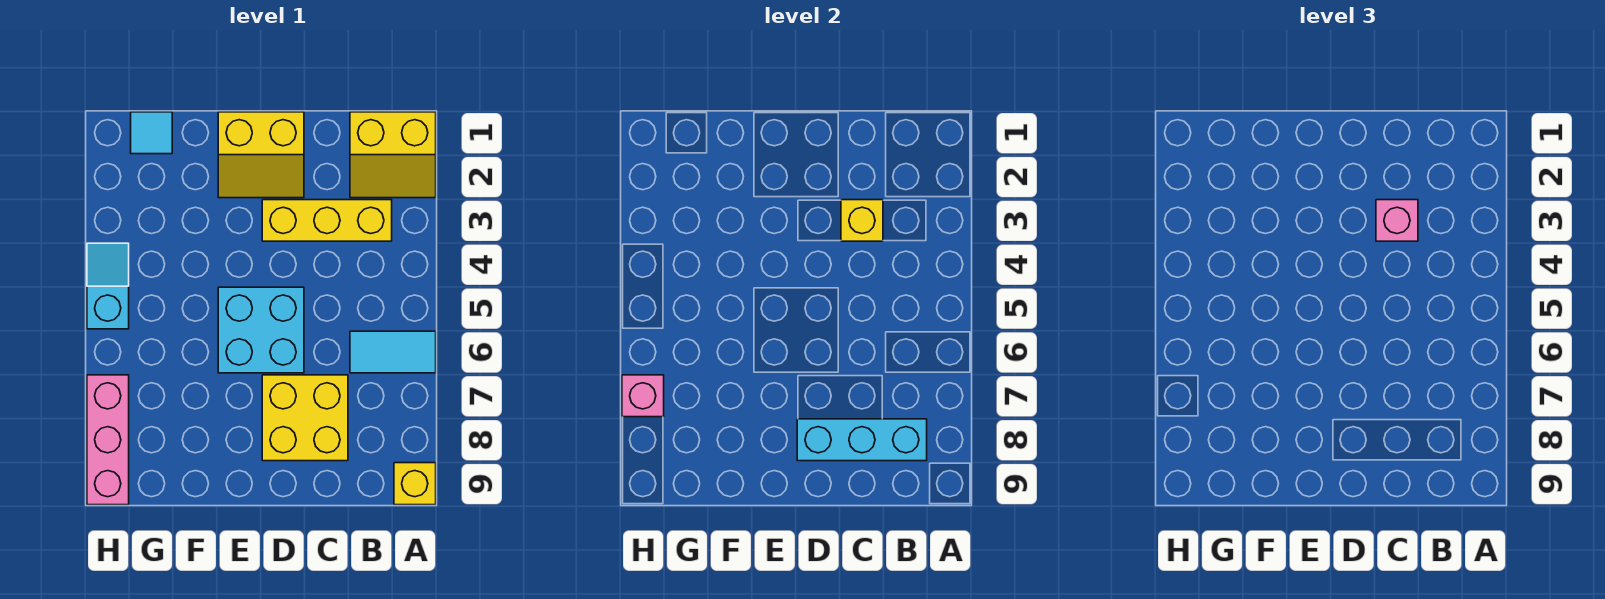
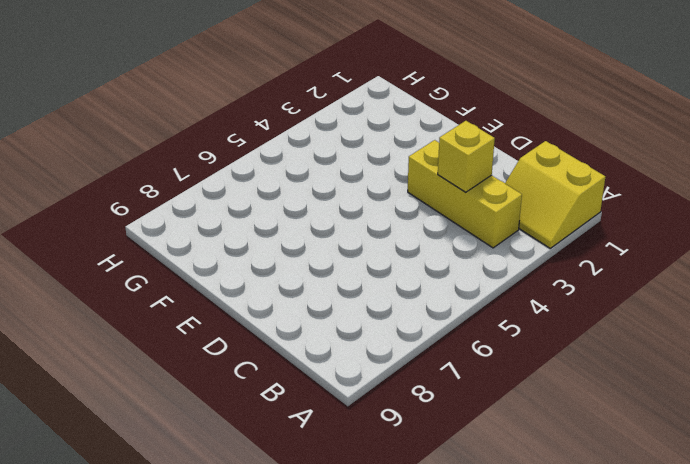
none -> cyan 1x2 tile [350,331,436,373]
none -> yellow 1x1 brick [394,463,436,505]
none -> yellow 2x2 brick [262,375,348,461]

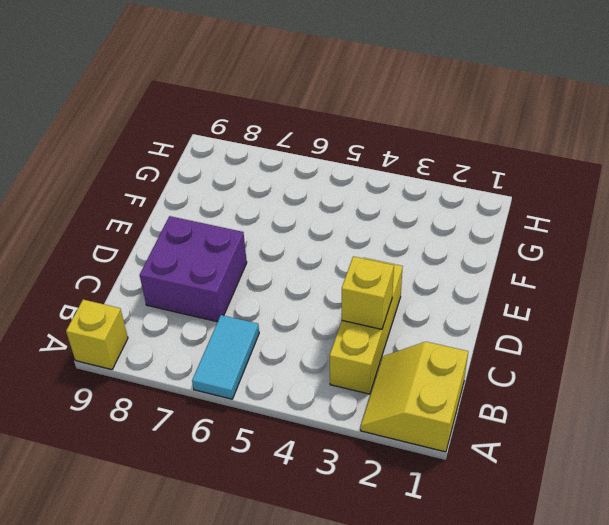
purple 2x2 brick [140,216,247,322] -> yellow 2x2 brick [262,375,348,461]
none -> yellow 2x2 slope [218,112,304,198]
none -> cyan 2x2 brick [218,287,304,373]
none -> cyan 1x1 tile [131,112,172,154]

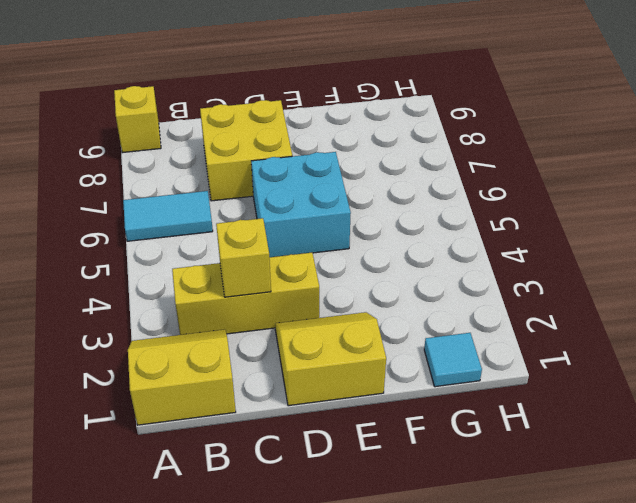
none -> cyan 1x2 slope [87,243,129,329]
none -> pink 1x3 brick [87,375,129,505]
none -> cyan 1x3 brick [797,419,927,461]

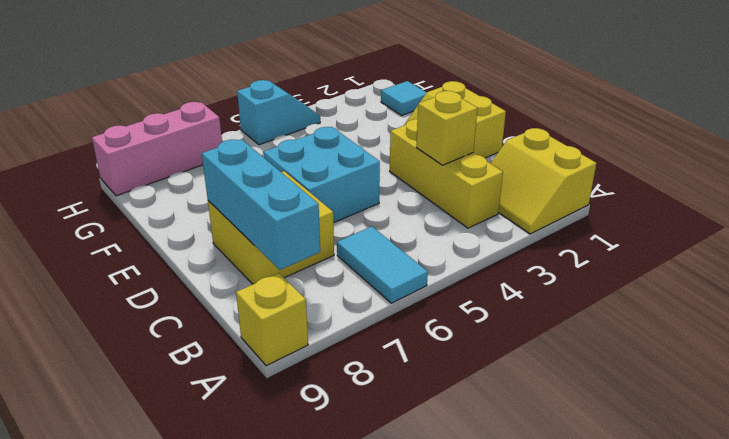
none -> pink 1x1 brick [622,375,664,417]
none -> pink 1x1 brick [1376,200,1418,241]

